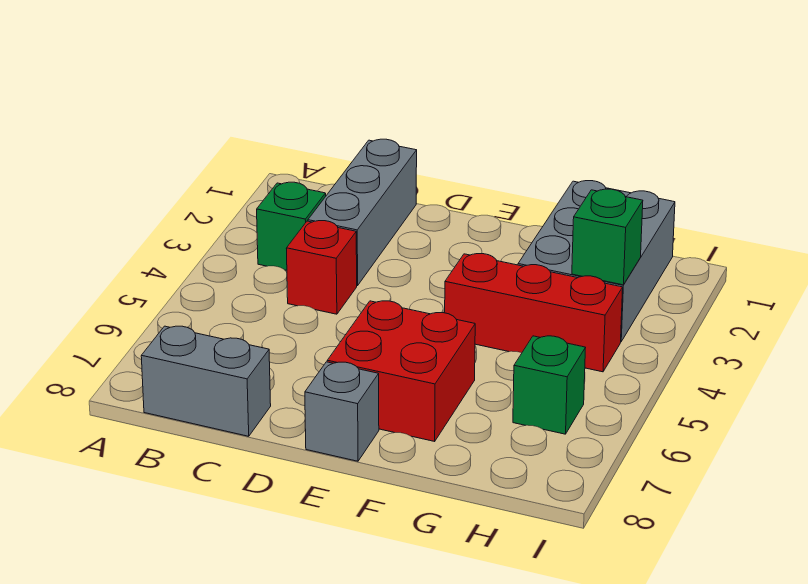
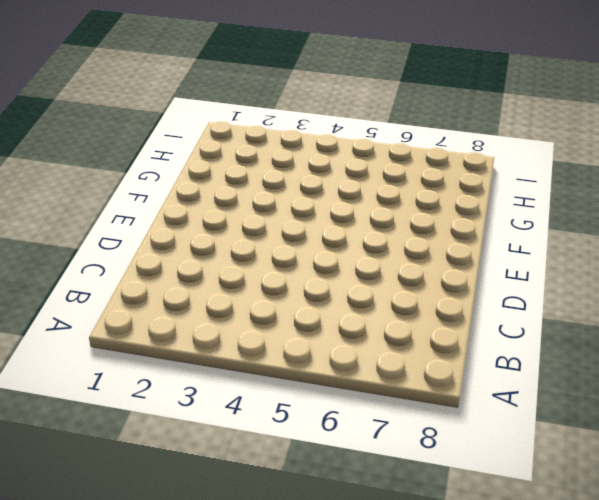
none -> green 1x1 brick [257,182,326,270]
none -> grey 1x2 brick [141,326,271,436]

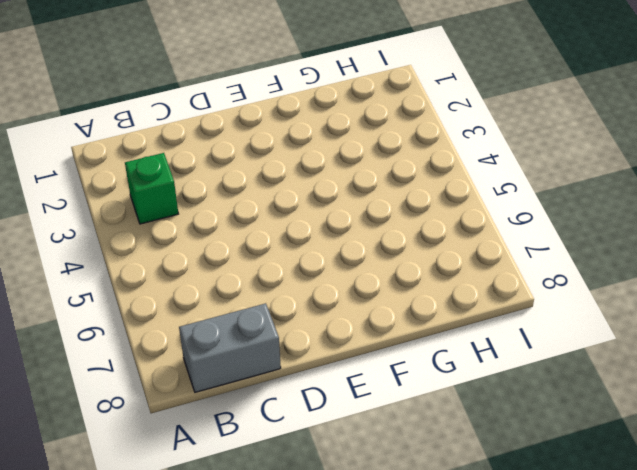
none -> grey 1x3 brick [308,139,417,286]
none -> red 1x1 brick [286,221,357,314]

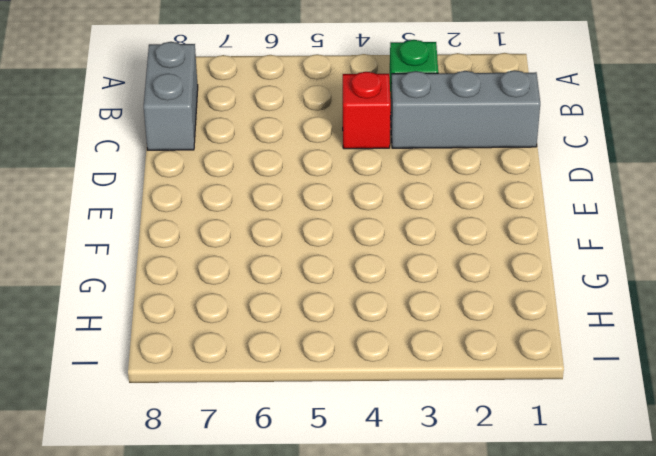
none -> red 2x2 brick [327,301,475,441]
none -> grey 1x1 brick [305,362,379,461]

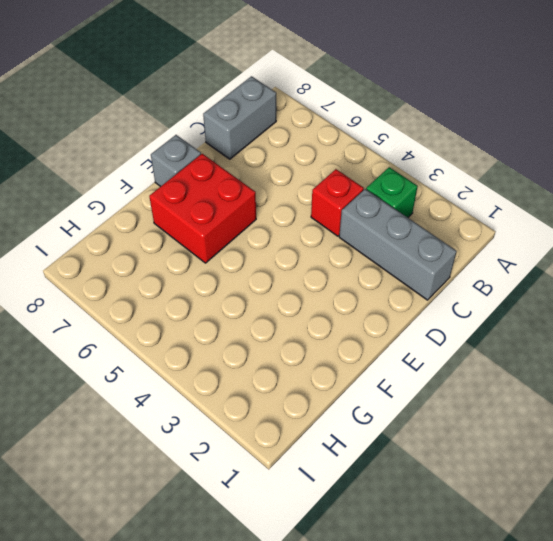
none -> red 1x3 brick [445,254,623,372]
none -> grey 2x3 brick [518,181,675,341]

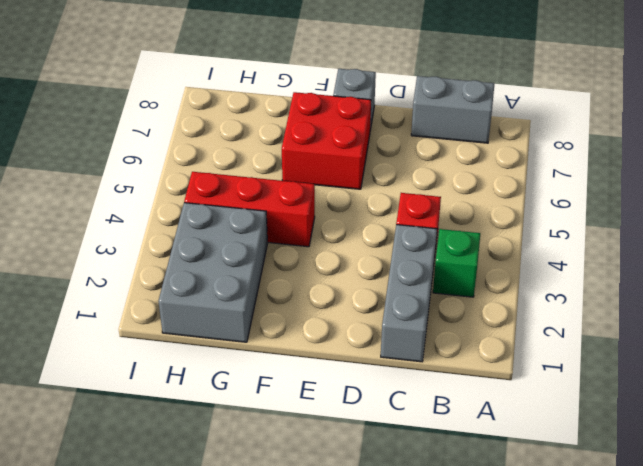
none -> green 1x1 brick [513,336,585,434]
none -> green 1x1 brick [572,189,643,285]

